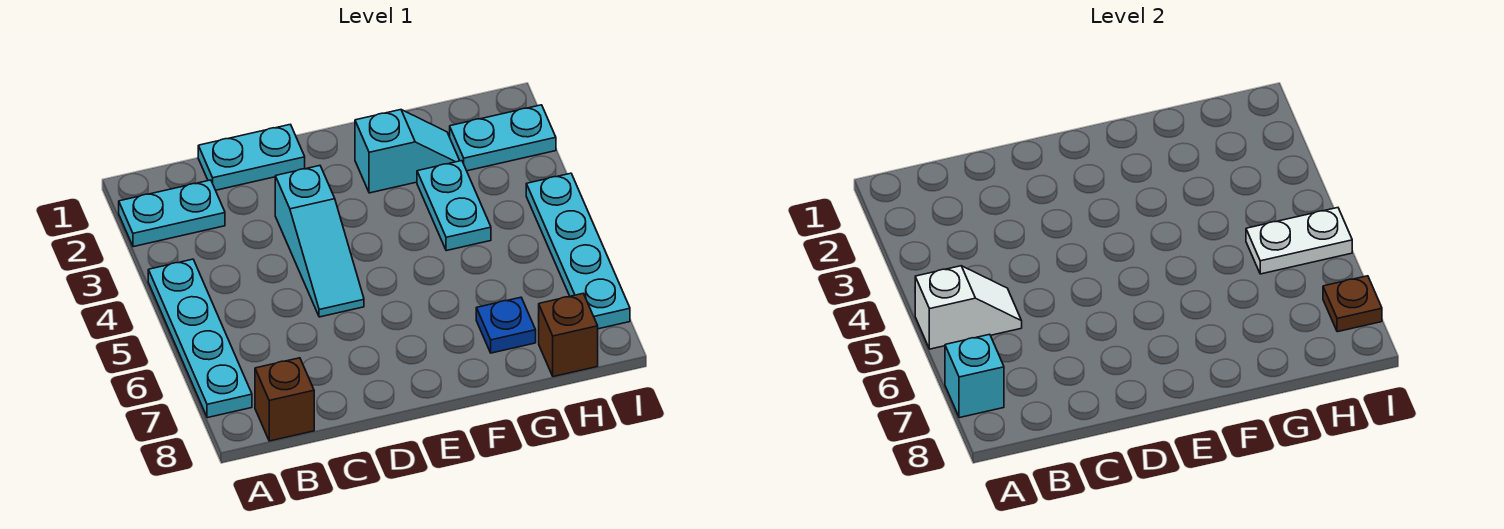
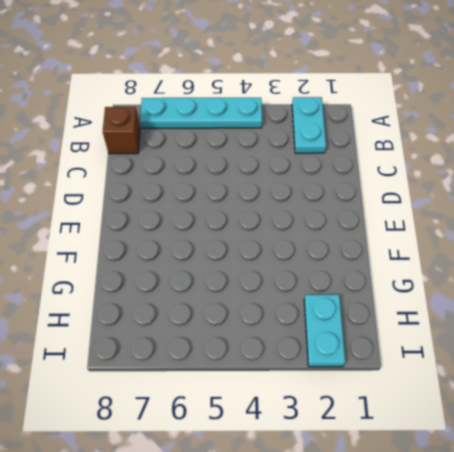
none -> cyan 1x2 plate [198,124,305,190]
none -> cyan 1x3 slope [275,166,364,317]
none -> cyan 1x2 slope [355,110,460,193]

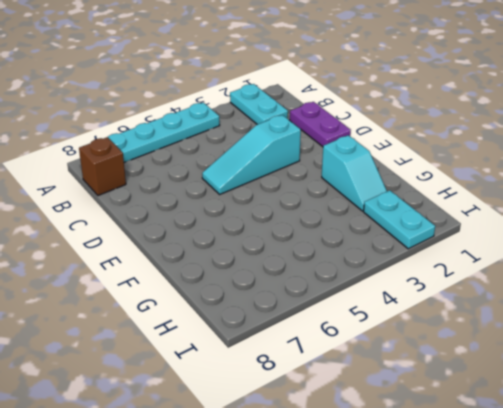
purple 1x2 plate [290,102,351,147] -> cyan 1x2 plate [198,124,305,190]
none -> cyan 1x2 plate [417,161,491,251]
none -> blue 1x1 plate [476,297,536,353]
none -> brown 1x1 brick [538,294,598,377]

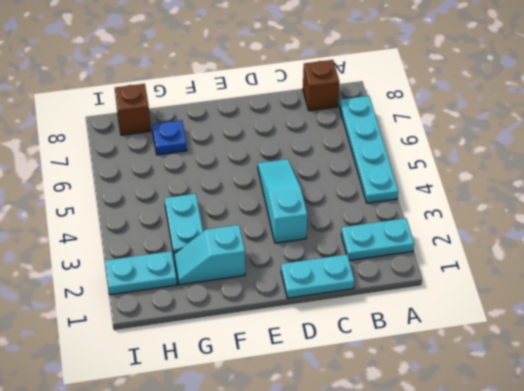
none -> cyan 1x4 plate [526,173,630,329]
none -> white 1x2 slope [915,266,1022,349]
none -> cyan 1x1 brick [945,334,1004,418]

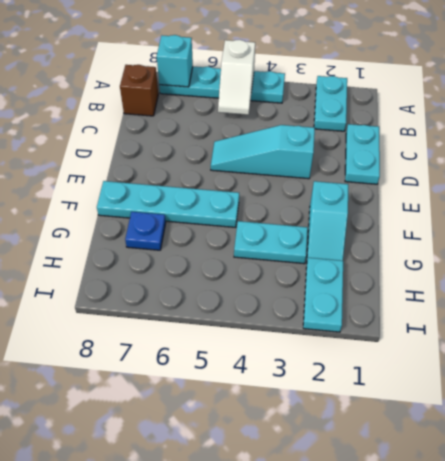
cyan 1x4 plate [97,181,239,227] -> cyan 1x4 plate moved to [526,173,630,329]
none -> brown 1x1 brick [538,294,598,377]
none -> white 1x2 plate [1246,208,1352,274]
none -> brown 1x1 plate [1323,276,1382,332]

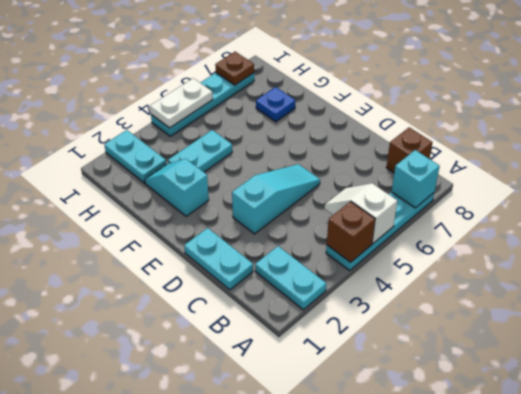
brown 1x1 brick [327,202,375,262] -> brown 1x1 brick moved to [538,294,598,377]
white 1x2 plate [150,78,213,128] -> white 1x2 plate turned to [1246,208,1352,274]

